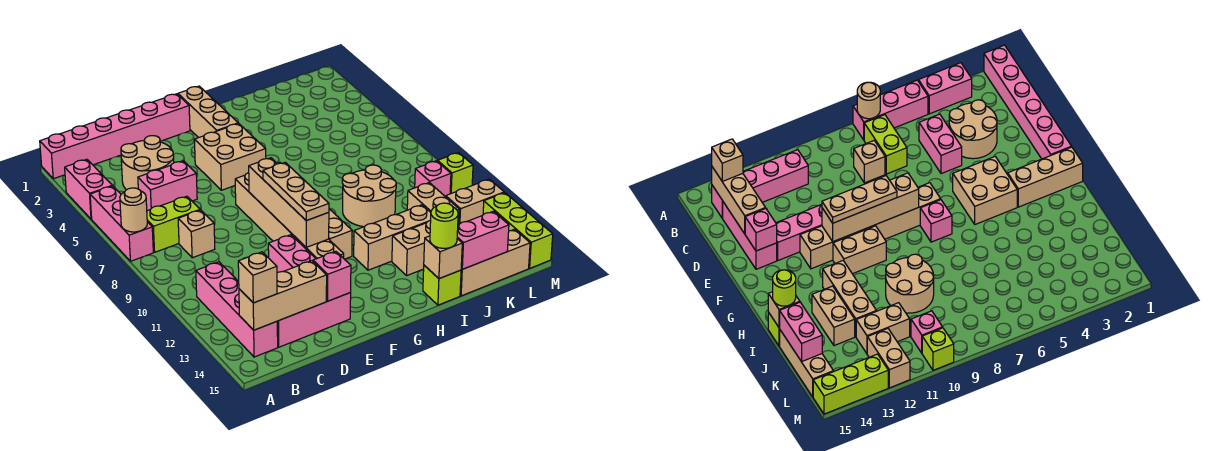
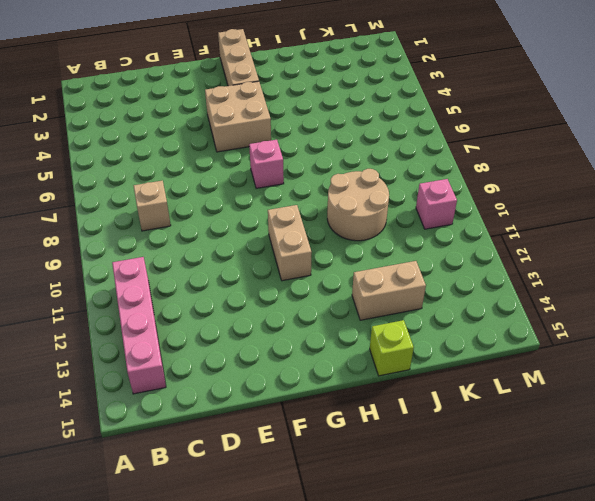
none -> pink 1x6 brick [40,94,190,179]
none -> pink 1x2 brick [65,159,112,219]
none -> pink 1x3 brick [90,186,153,261]
none -> lime 1x2 brick [147,196,200,252]

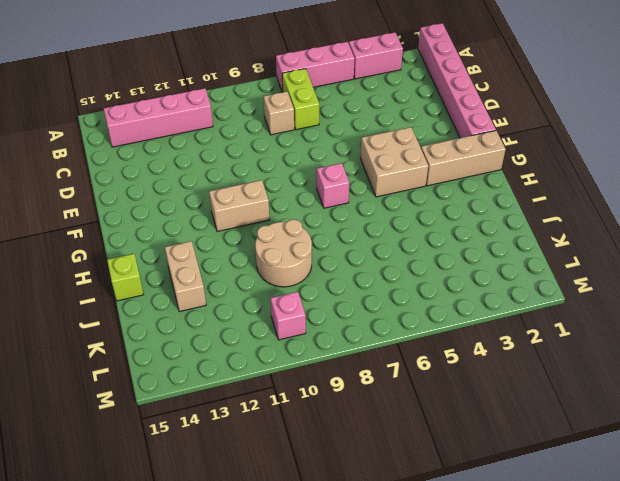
none -> tan 2x2 round brick [121,136,174,190]
none -> pink 1x2 brick [138,161,197,211]
none -> pink 1x3 brick [277,293,351,347]
none -> pink 1x3 brick [268,235,316,273]

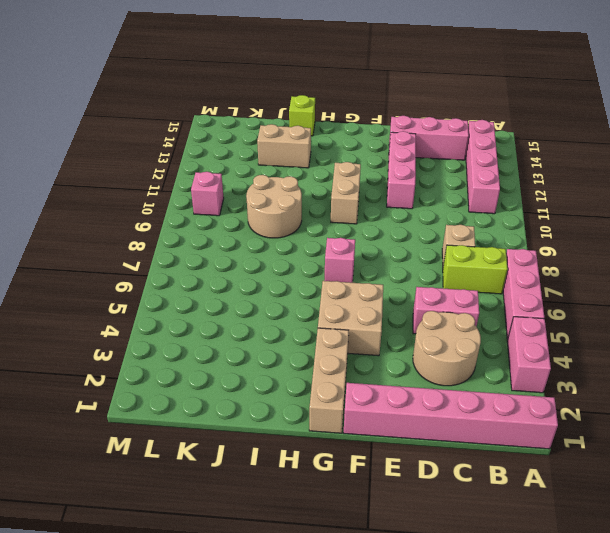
none -> tan 1x6 brick [235,173,344,259]
none -> tan 1x3 brick [354,205,431,270]
none -> tan 1x3 brick [460,229,530,296]
none -> tan 1x2 brick [407,183,459,225]

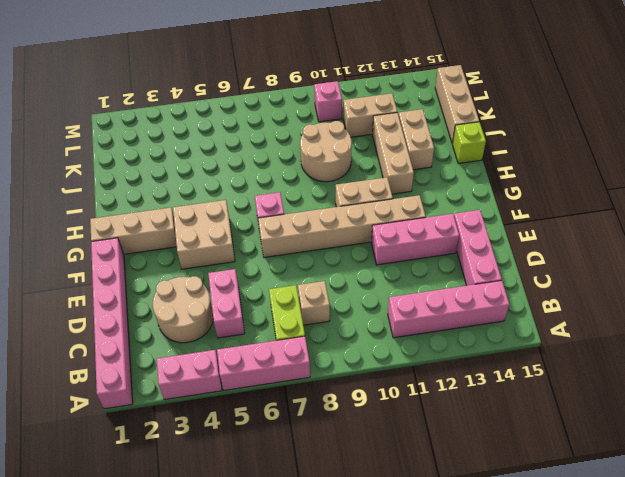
none -> tan 1x2 brick [446,179,504,224]
none -> lime 1x1 brick [438,153,473,194]
none -> lime 1x3 brick [483,193,553,268]
none -> tan 1x1 round brick [120,188,147,232]

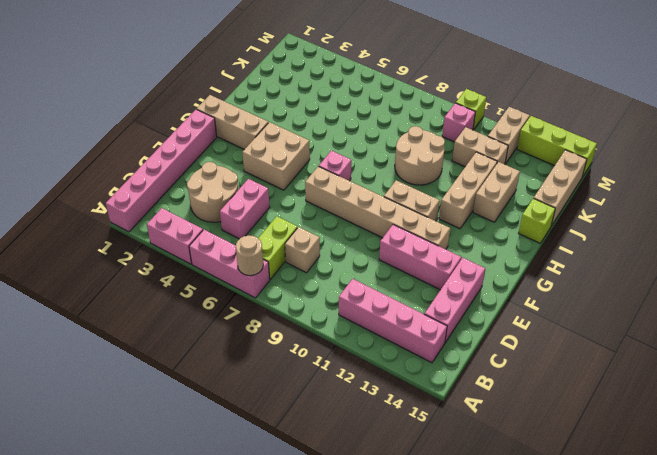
none -> tan 1x3 brick [239,261,327,330]
none -> pink 1x1 brick [313,251,351,301]
none -> tan 1x4 brick [249,158,329,247]
none -> tan 1x1 brick [424,236,462,279]

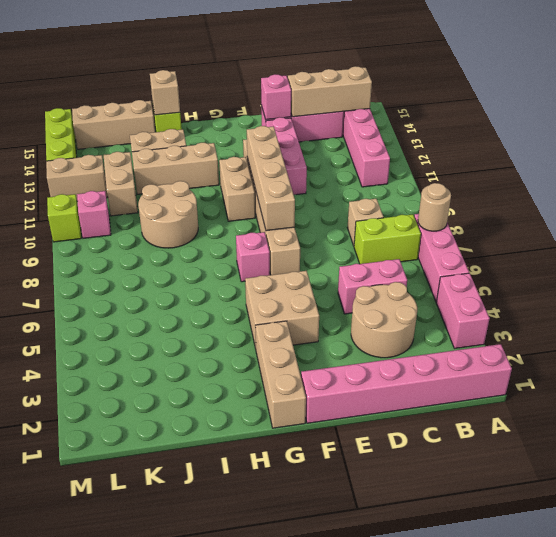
none -> pink 1x2 brick [457,211,509,269]
none -> tan 1x1 brick [238,252,277,303]
none -> tan 1x3 plate [263,162,329,221]
none -> lime 1x1 round brick [430,203,458,248]

